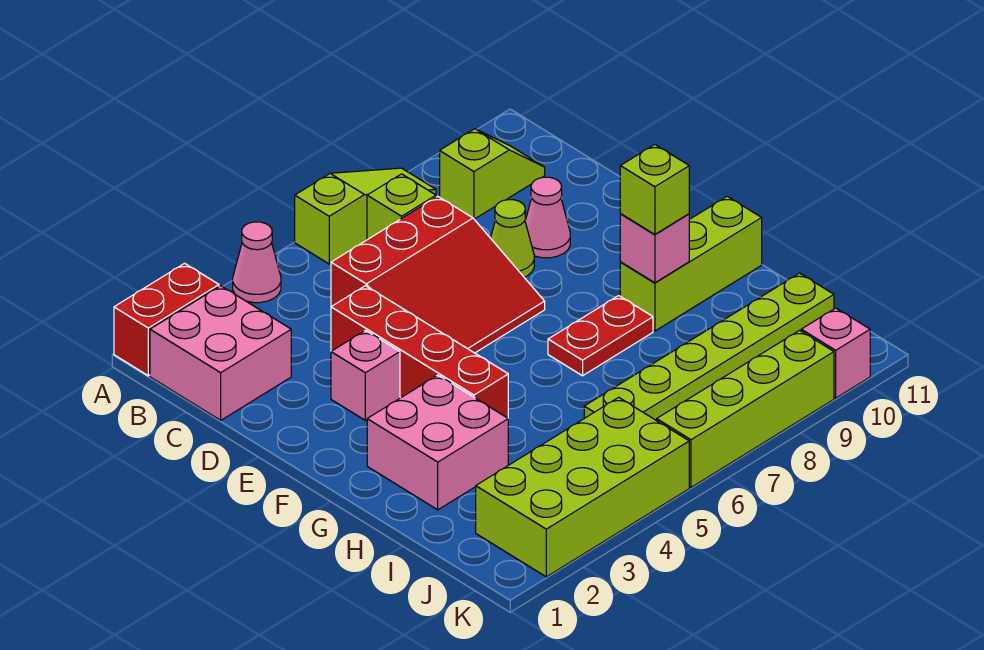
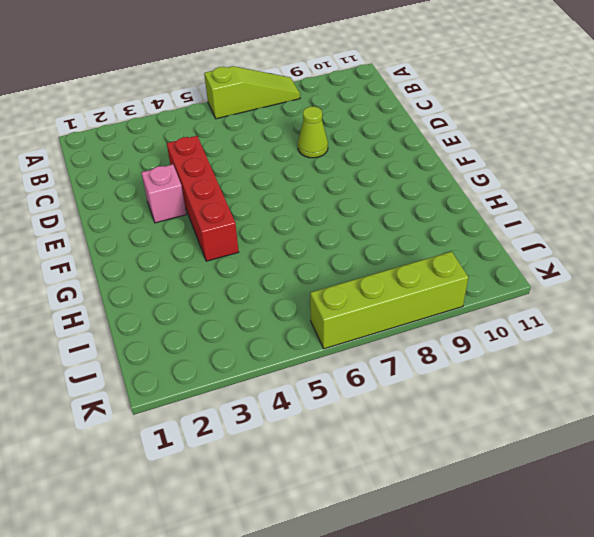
none -> red 1x2 brick [114,263,219,376]
none -> pink 1x1 cone [233,222,281,303]
none -> pink 2x2 brick [150,286,291,420]

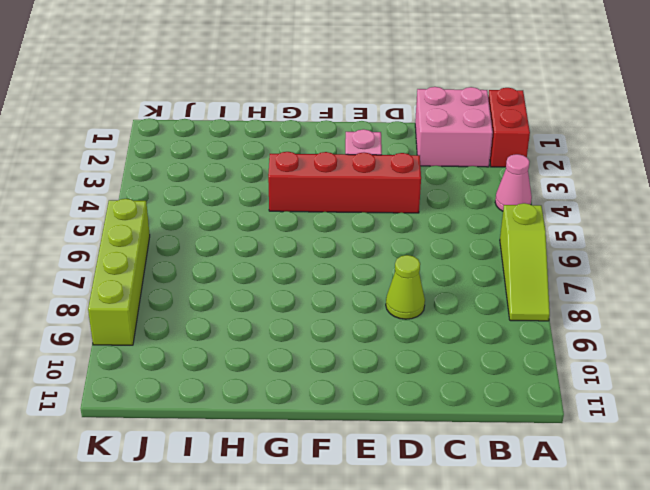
none -> lime 1x1 brick [367,174,436,240]
none -> lime 1x2 slope [440,129,545,219]
none -> red 3x3 slope [331,196,545,353]

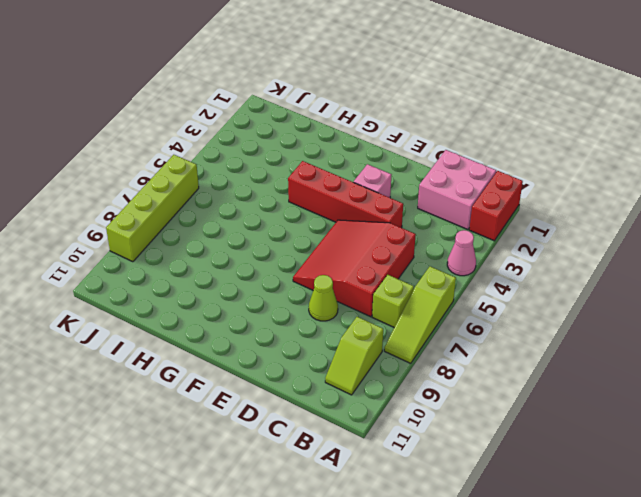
none -> pink 1x1 cone [525,177,570,258]
none -> pink 2x2 brick [367,375,508,510]
none -> red 1x2 plate [548,296,653,376]

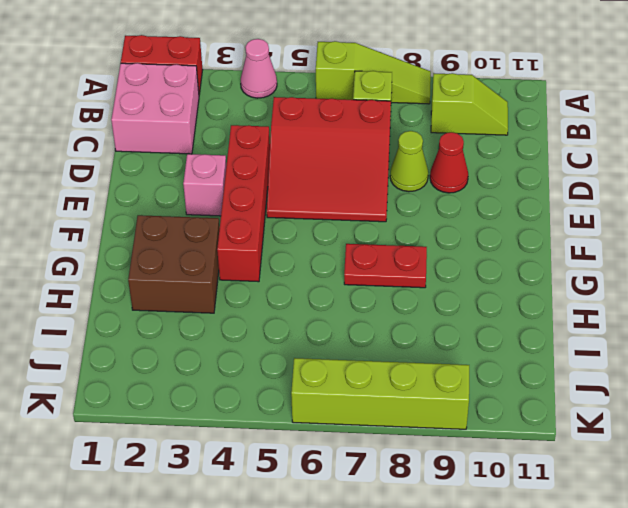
red 1x1 cone [430,132,468,193] -> pink 1x1 cone [525,177,570,258]
brown 2x2 brick [128,215,220,313] -> pink 2x2 brick [367,375,508,510]
none -> lime 1x3 brick [620,196,762,331]
none -> lime 1x6 plate [584,273,834,420]
none -> lime 2x4 brick [476,397,689,577]

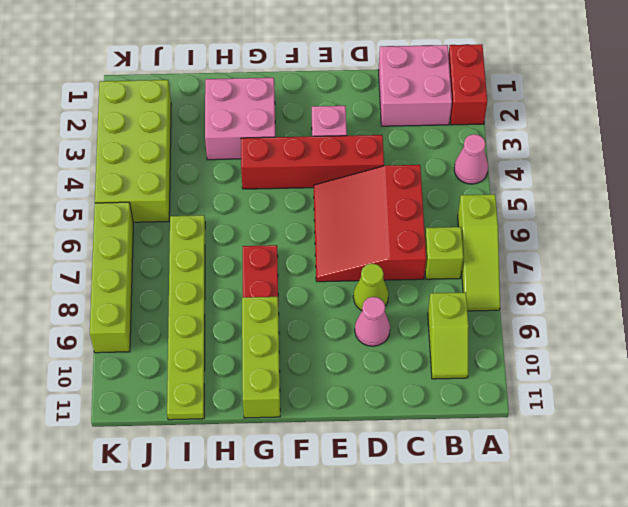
none -> pink 1x1 brick [801,308,870,398]
none -> pink 1x1 brick [620,214,689,283]
none -> lime 1x1 brick [620,145,689,234]

